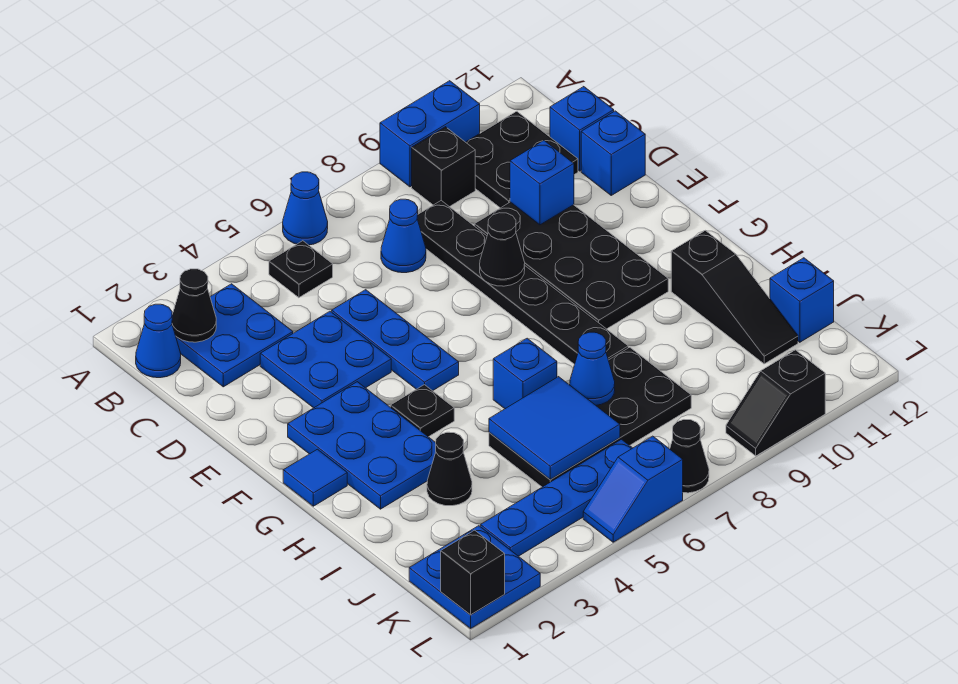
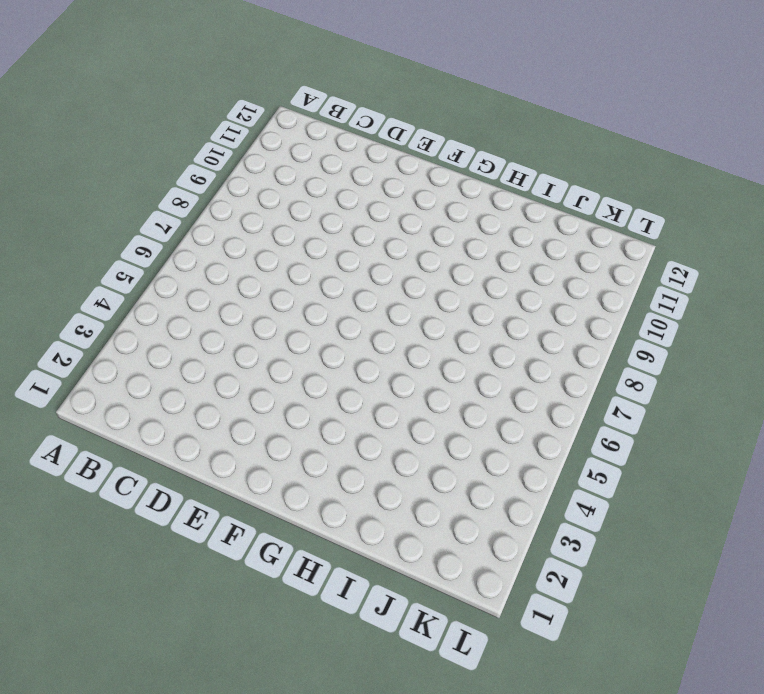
none -> blue 1x1 cone [283,172,328,245]
none -> blue 1x2 brick [380,81,480,187]
none -> blue 1x1 cone [136,304,181,378]
none -> blue 2x2 plate [176,284,293,387]

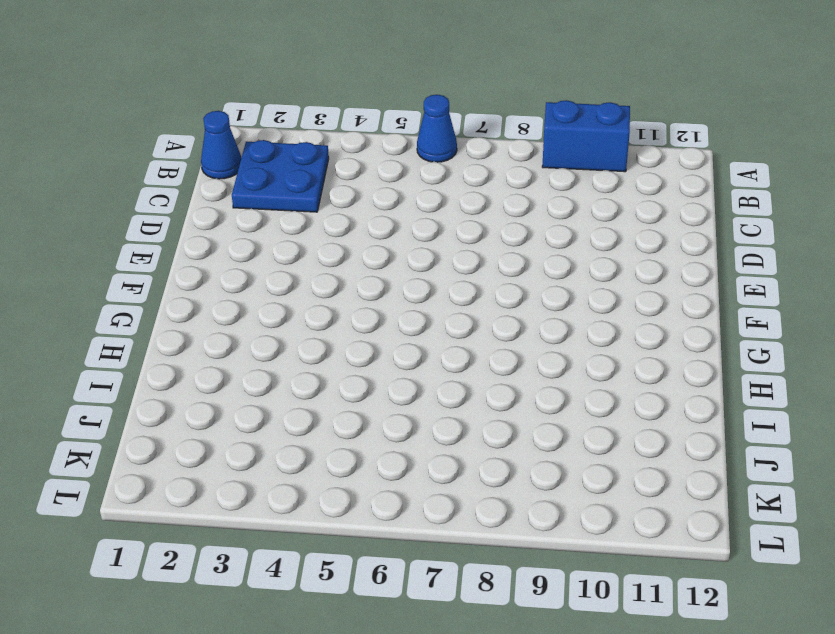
none -> black 1x1 plate [269,241,333,298]
none -> black 1x1 brick [412,127,475,207]
none -> black 2x2 plate [466,111,578,208]
none -> blue 1x1 cone [381,199,426,273]

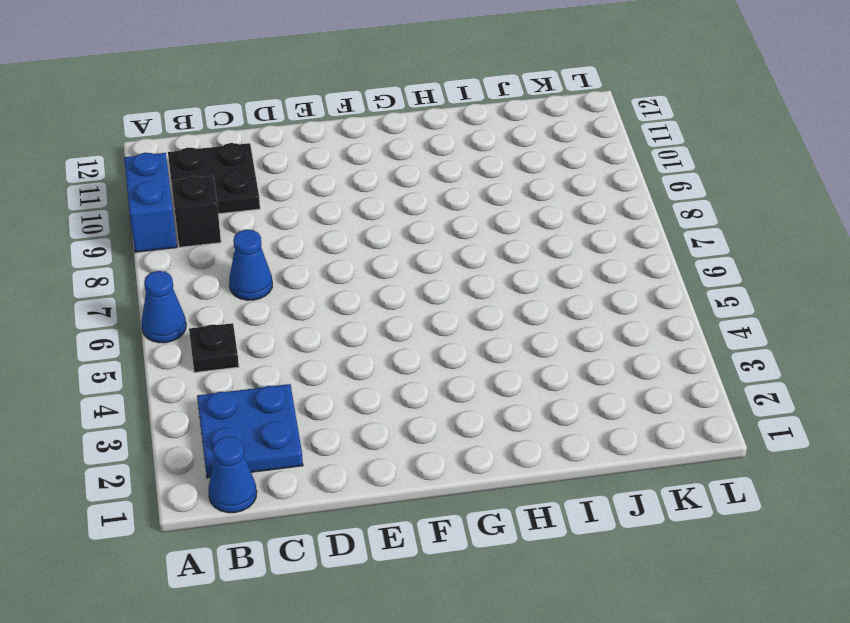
none -> black 1x6 plate [417,201,628,364]
none -> blue 1x1 brick [550,87,614,171]
none -> blue 2x2 plate [260,311,391,408]
none -> blue 1x3 plate [332,290,459,391]

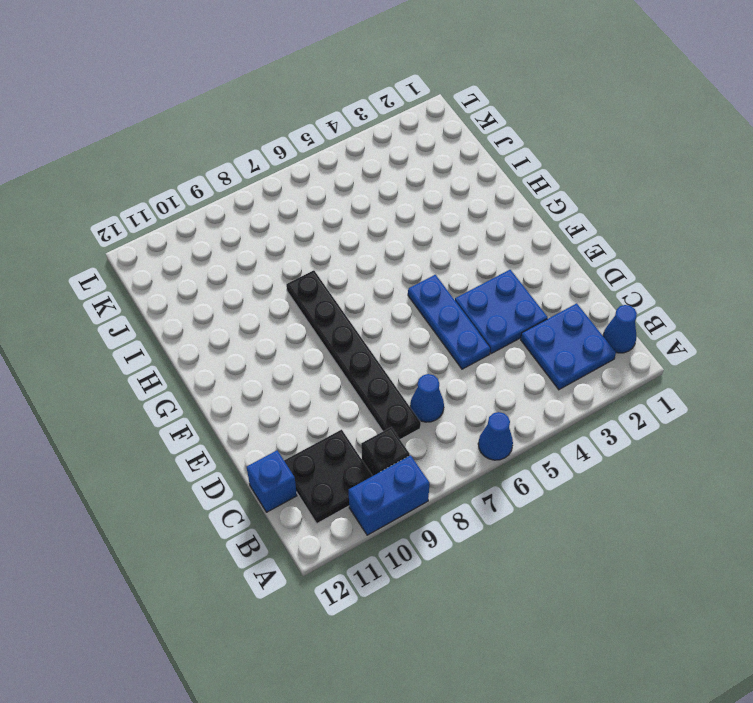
none -> black 1x1 plate [269,241,333,298]
none -> black 2x4 plate [474,202,668,329]
none -> blue 1x1 brick [581,111,645,195]
none -> blue 2x3 plate [288,382,436,509]

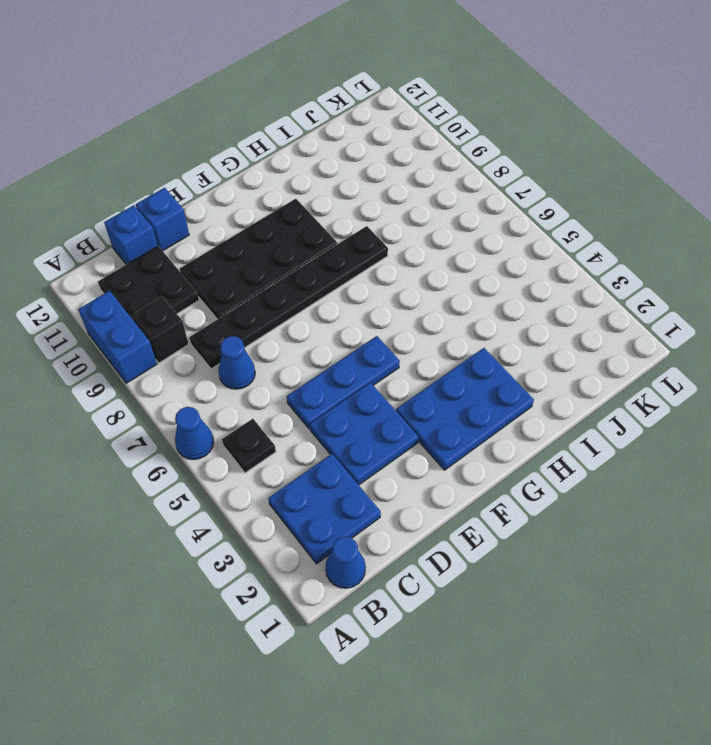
none -> blue 1x1 tile [283,449,347,506]
none -> black 1x1 plate [390,385,454,437]
none -> blue 1x1 brick [493,338,557,409]
none -> black 1x3 slope [671,230,798,364]

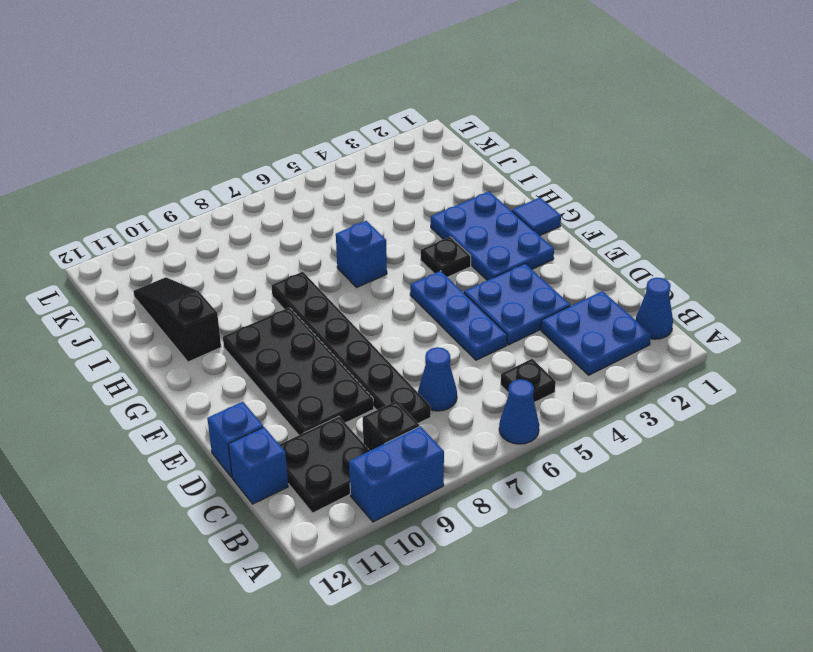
none -> black 1x1 cone [427,432,472,506]
none -> black 2x4 plate [489,347,691,487]
none -> blue 1x1 brick [770,258,834,342]
none -> blue 2x2 plate [409,526,540,628]

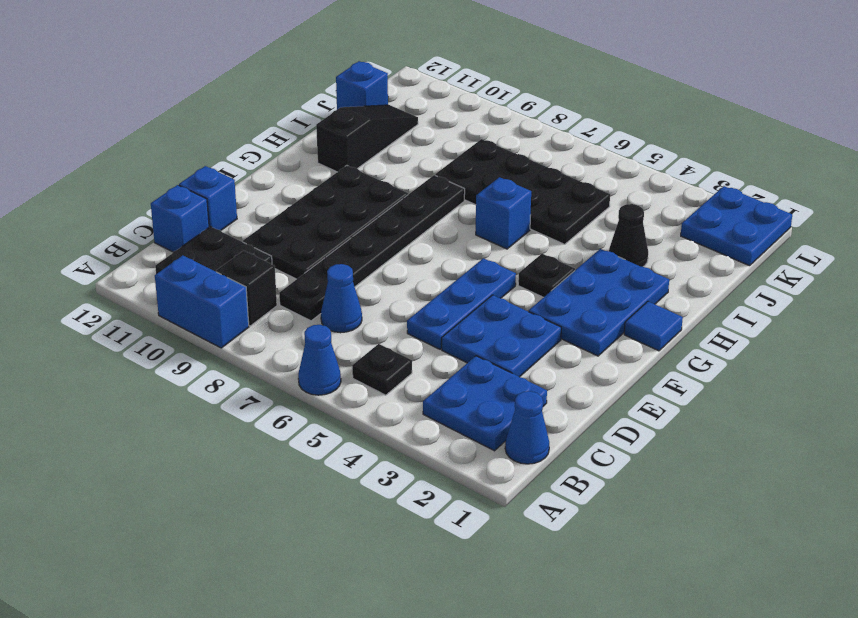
none -> blue 1x4 plate [481,439,632,556]
none -> blue 1x2 slope [583,436,683,542]
none -> black 1x1 cone [670,420,709,493]
none -> black 1x2 slope [726,350,825,456]

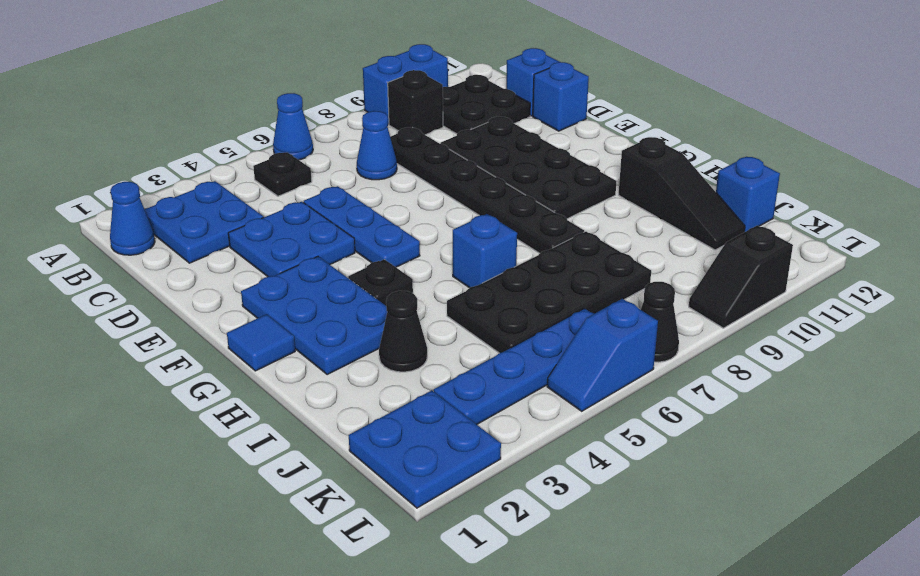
none -> black 1x1 cone [172,269,216,342]
none -> blue 1x1 brick [510,140,574,225]
none -> black 1x1 cone [480,213,525,286]
none -> blue 2x2 tile [489,377,620,479]

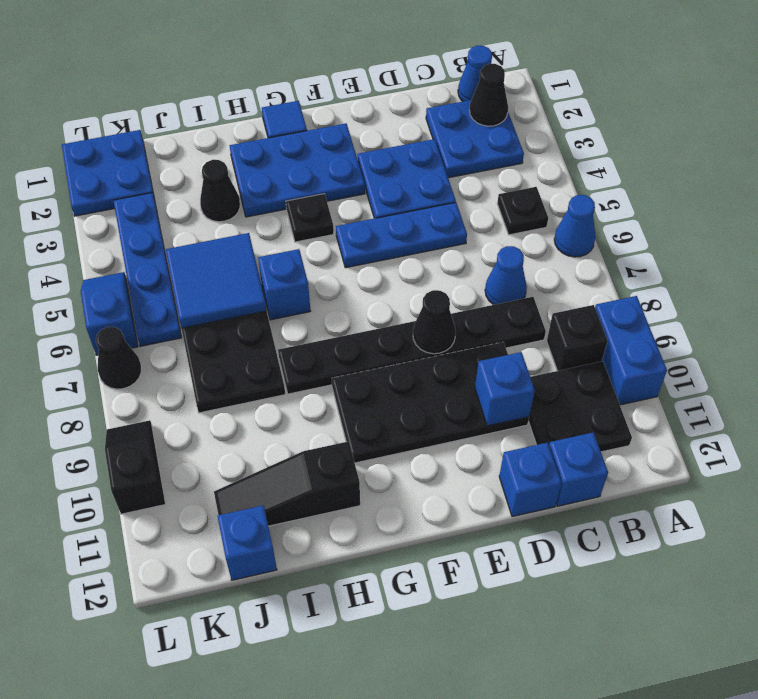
none -> blue 1x1 cone [570,332,615,405]
none -> black 1x1 brick [441,530,505,615]

